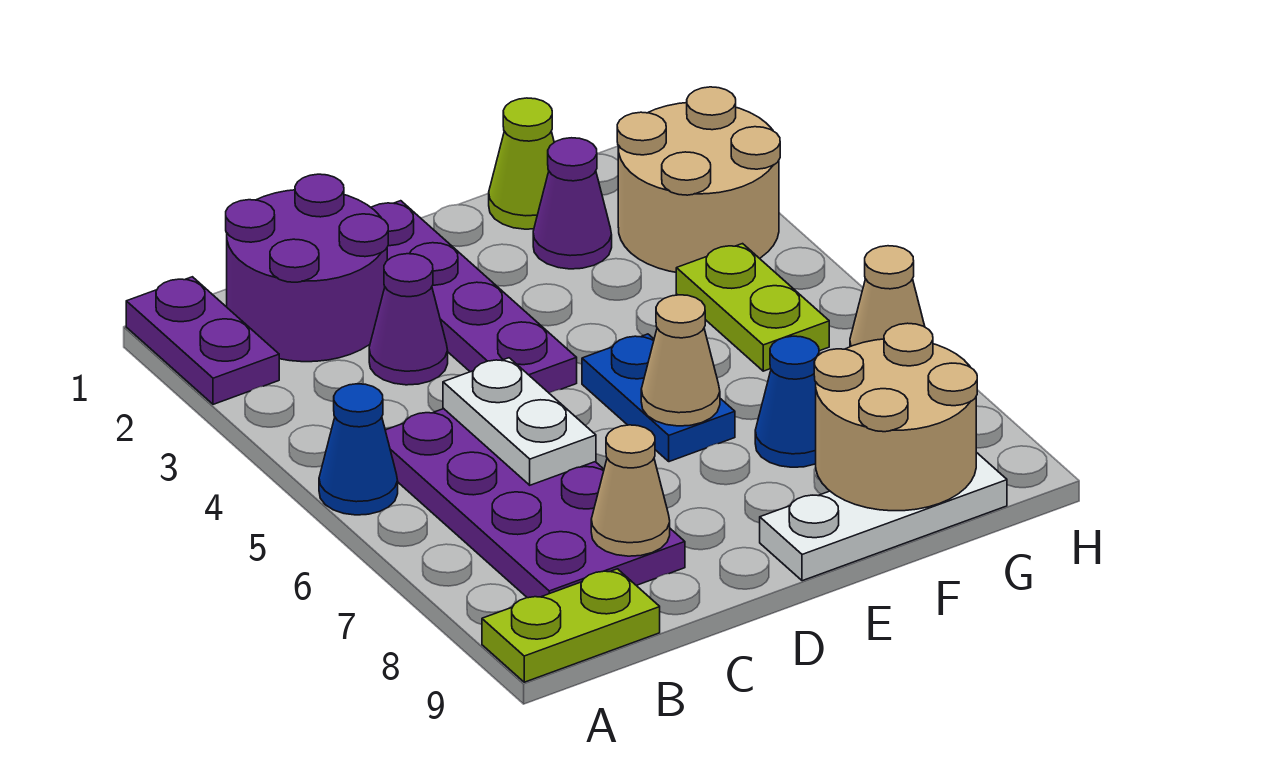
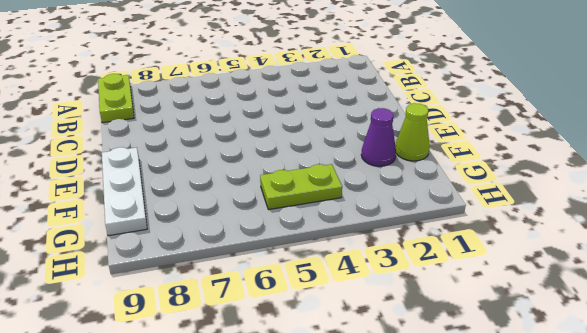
none -> purple 1x2 plate [126,277,279,404]
none -> blue 1x1 cone [319,384,398,515]
none -> purple 2x2 round brick [226,174,388,362]

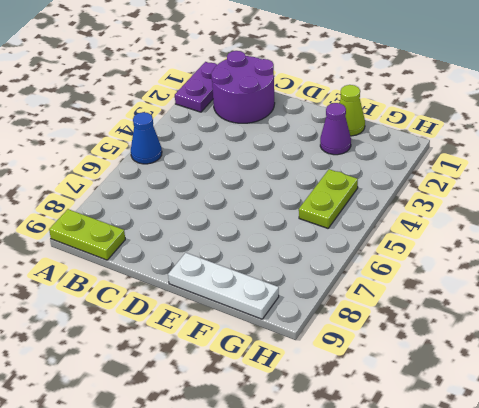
none -> purple 2x4 plate [385,409,685,598]
none -> purple 1x1 cone [369,254,448,385]
none -> purple 1x4 plate [371,201,577,393]

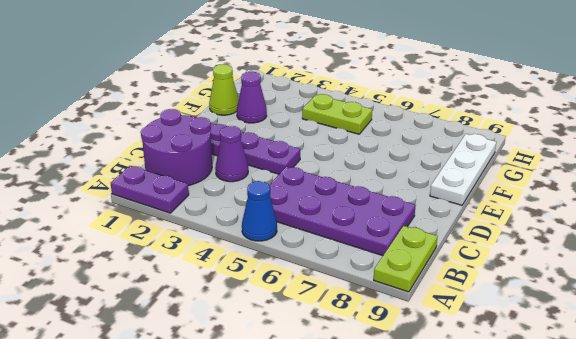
none -> blue 1x2 plate [582,334,735,462]
none -> blue 1x1 cone [755,336,819,467]
none -> tan 2x2 round brick [617,87,780,272]

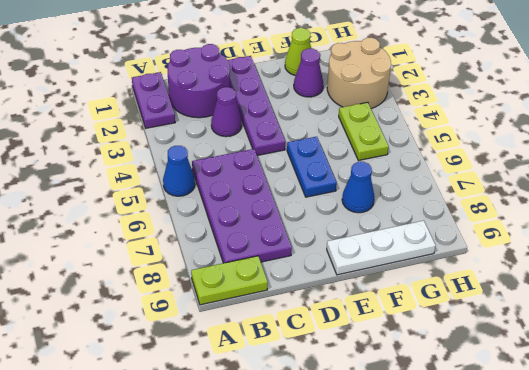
none -> tan 1x1 cone [850,246,925,347]
none -> white 1x2 plate [443,358,596,485]
none -> tan 1x1 cone [591,425,670,556]

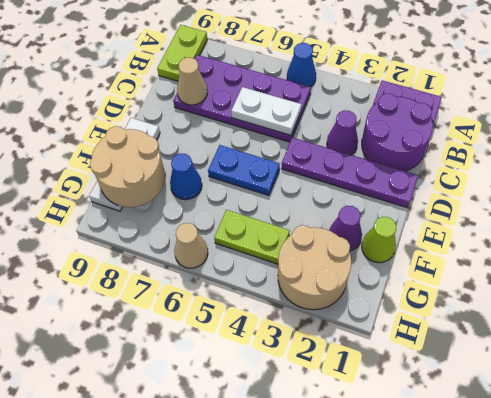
none -> tan 1x1 cone [641,295,720,426]

